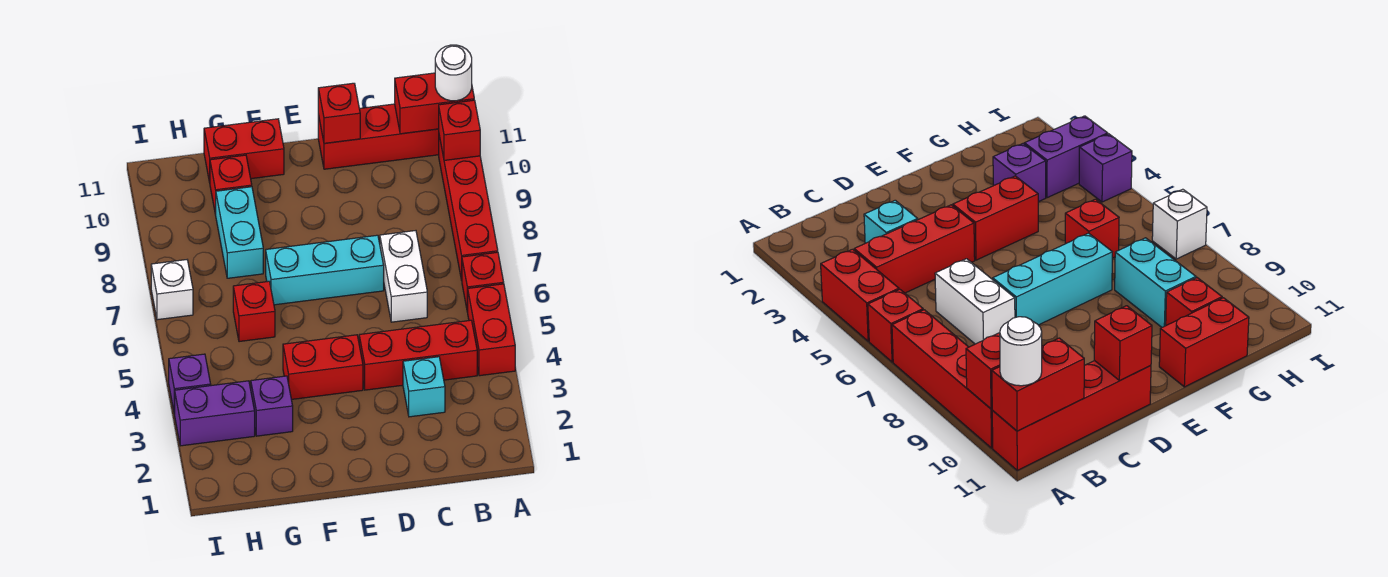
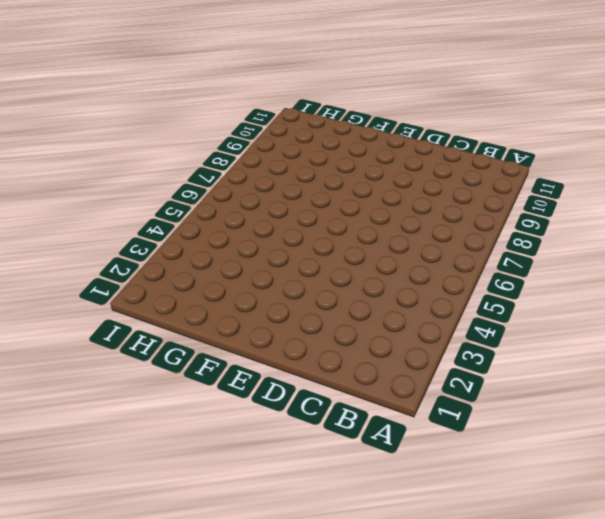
none -> red 1x2 brick [468,284,515,376]
none -> red 1x1 brick [462,252,504,312]
none -> red 1x4 brick [439,136,498,280]

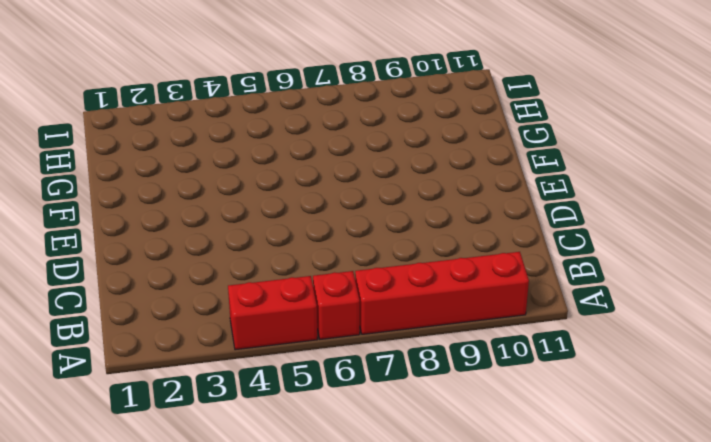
none -> red 1x4 brick [318,104,439,169]
none -> red 1x3 brick [359,320,477,390]
none -> cyan 1x1 brick [403,357,445,417]

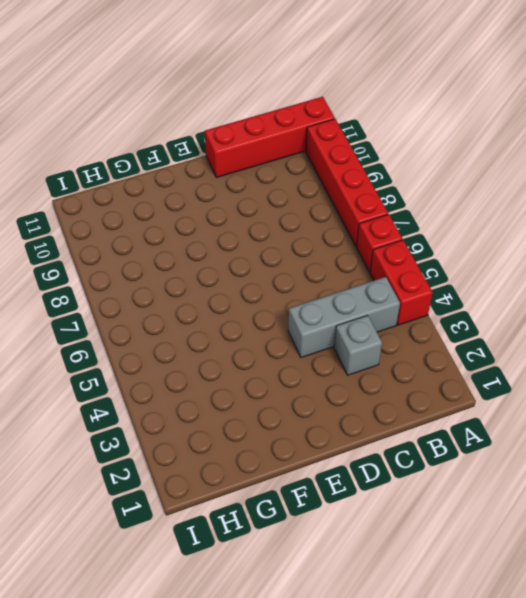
grey 1x3 brick [288,277,400,358] -> red 1x3 brick [359,320,477,390]
grey 1x1 brick [334,315,382,375] -> cyan 1x1 brick [403,357,445,417]
none -> white 1x2 brick [380,231,427,322]
none -> cyan 1x3 brick [266,235,384,305]
none -> red 1x2 brick [283,335,363,399]

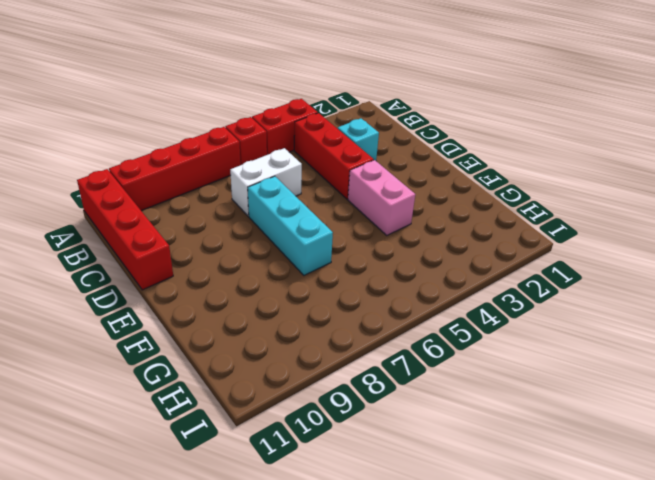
pink 1x2 brick [348,160,415,235] -> red 1x2 brick [283,335,363,399]
none -> red 1x2 brick [204,119,284,182]
none -> purple 1x1 brick [251,376,293,436]
none -> red 1x1 brick [233,281,275,342]

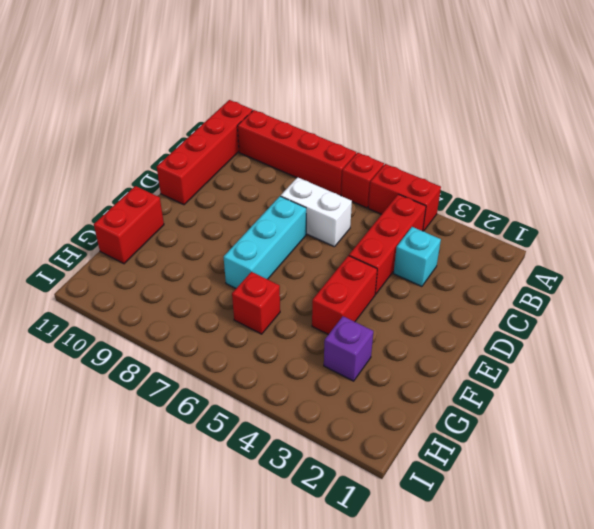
none -> cyan 1x2 brick [216,187,263,278]
none -> red 1x1 brick [210,155,252,215]
none -> purple 1x2 brick [175,381,255,446]

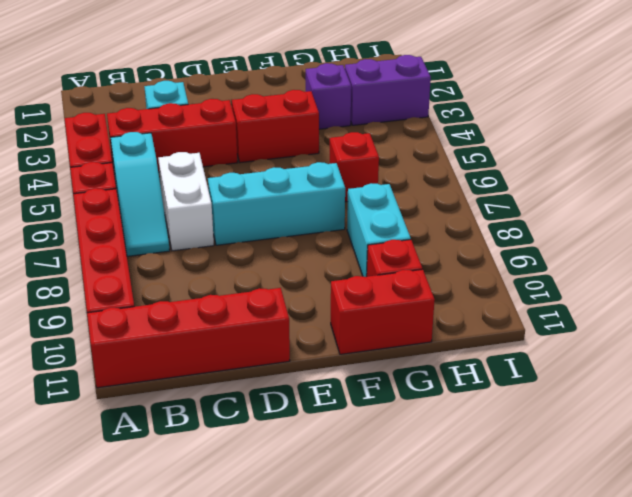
cyan 1x3 slope [111,132,170,256] -> none
none -> purple 1x1 brick [169,354,211,414]
none -> white 1x1 brick [151,260,193,320]
none -> red 1x1 brick [439,100,480,160]

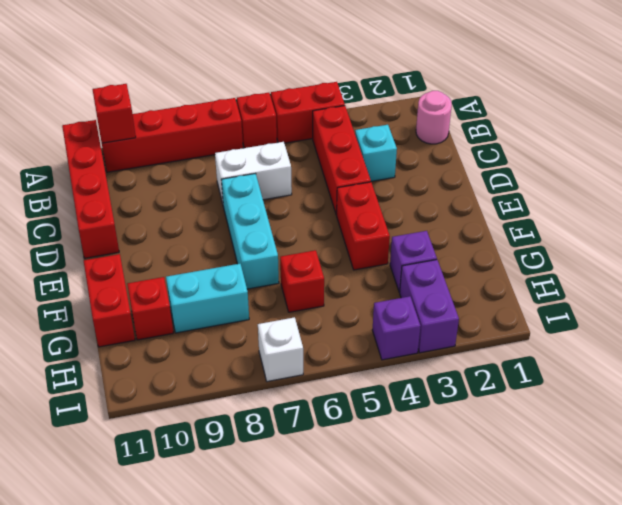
pink 1x1 round brick [416,91,452,144] -> none
none -> red 1x2 brick [395,73,474,134]
none -> red 1x1 brick [318,83,360,143]
none -> white 1x1 round brick [435,45,472,101]

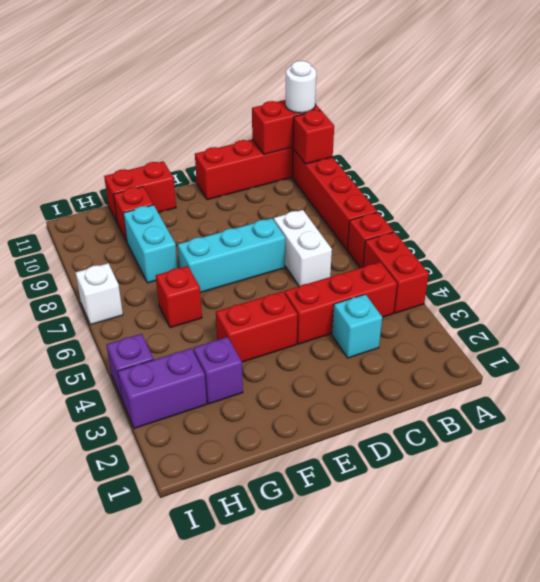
none -> red 1x1 brick [318,83,360,143]

